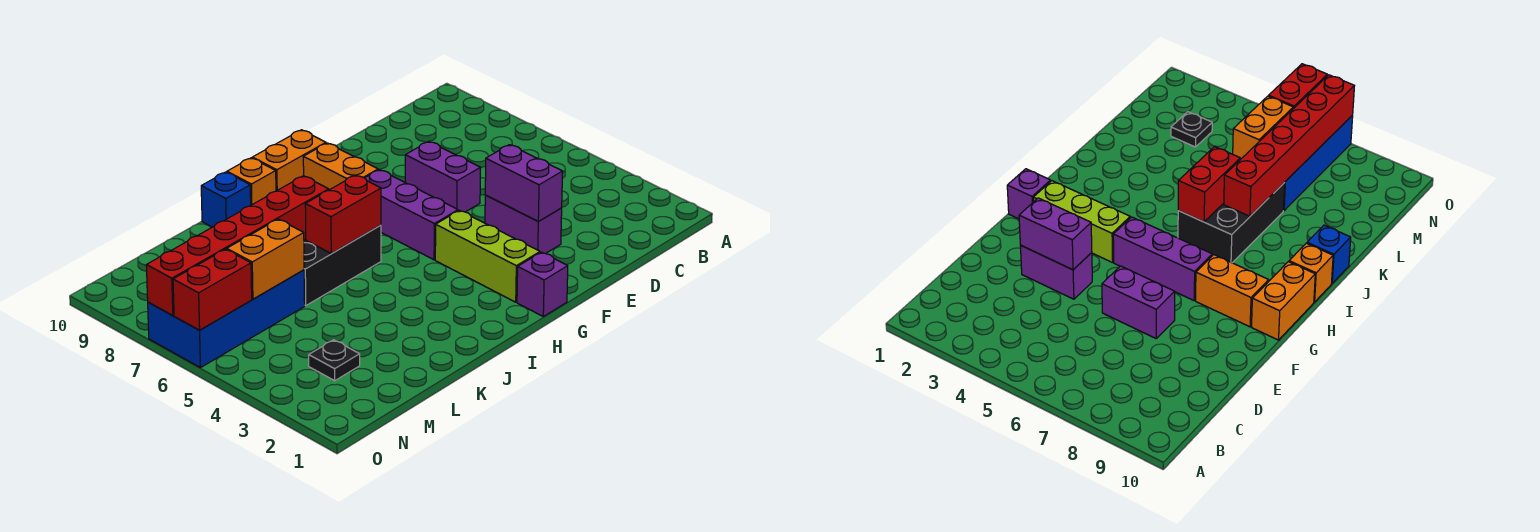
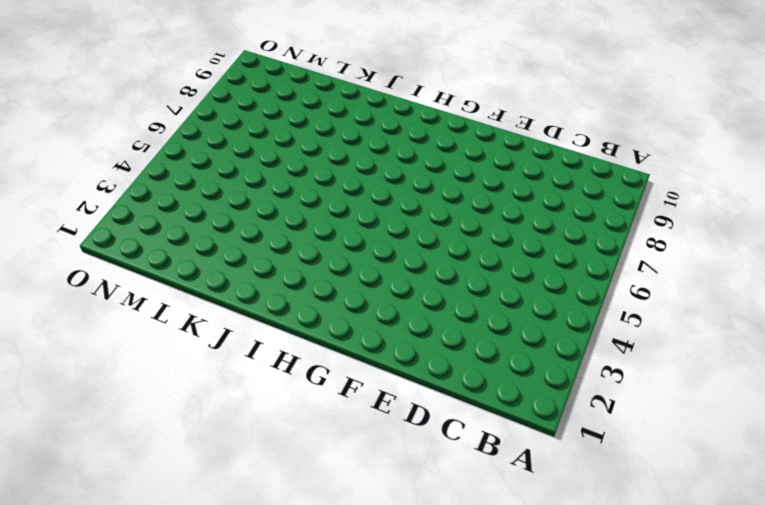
none -> purple 1x2 brick [485,195,562,254]
none -> purple 1x2 brick [405,141,481,212]
none -> purple 1x1 brick [517,252,568,316]

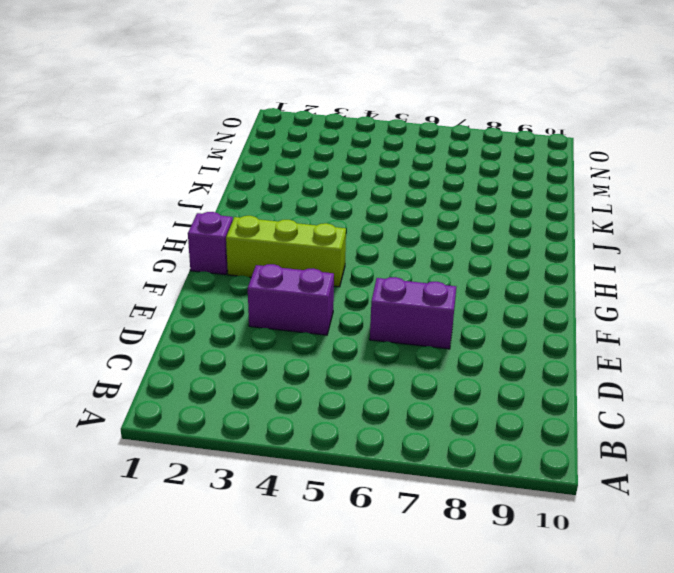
none -> purple 1x3 brick [365,170,458,260]
none -> orange 1x2 brick [303,143,378,190]
none -> orange 1x2 brick [252,130,326,191]

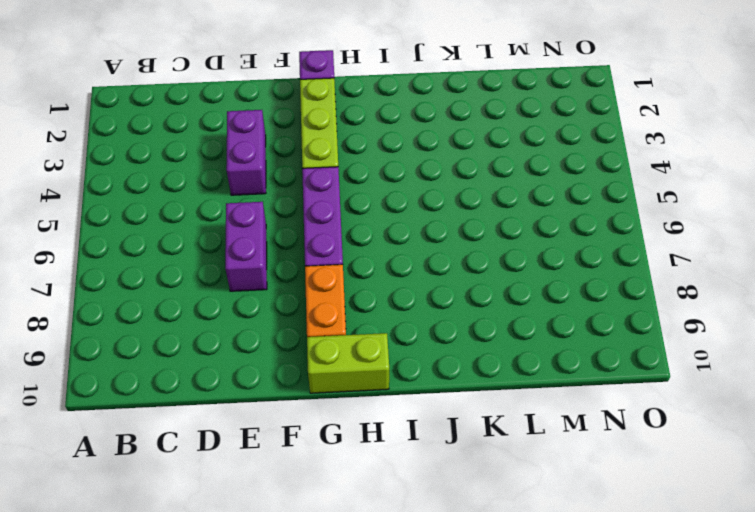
lime 1x2 brick [307,333,389,393] -> orange 1x2 brick [252,130,326,191]
none -> black 2x3 brick [304,225,381,305]
none -> orange 1x1 brick [227,158,276,205]
none -> blue 1x1 brick [201,172,251,227]

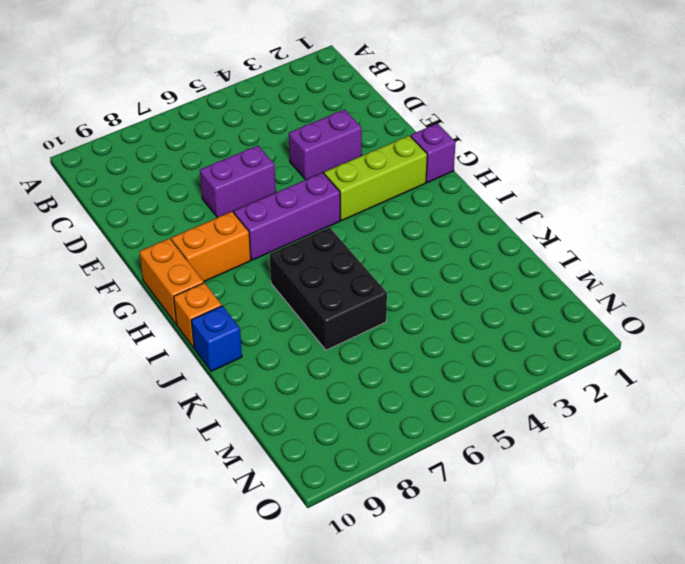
none -> blue 2x4 brick [148,270,305,368]
none -> black 1x1 plate [309,340,360,381]
none -> purple 1x2 brick [485,145,563,222]

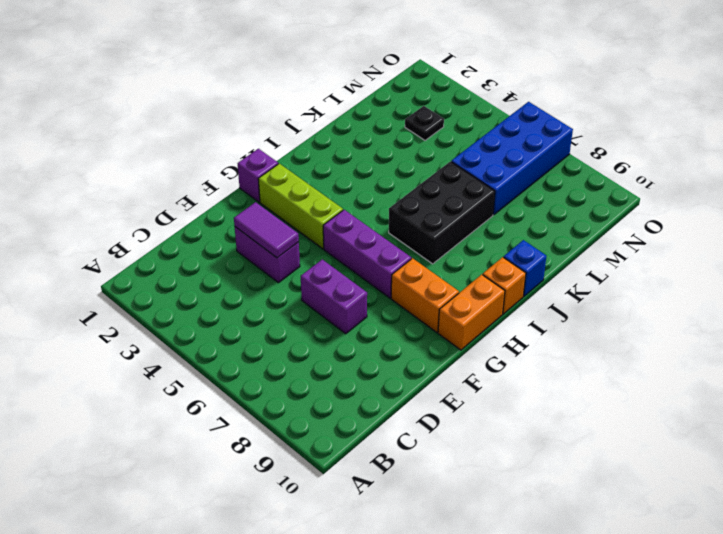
purple 1x2 tile [234,202,299,258] -> purple 1x2 brick [485,145,563,222]
none -> red 1x2 brick [305,175,381,254]
none -> red 1x6 brick [146,176,329,316]
none -> orange 1x2 brick [227,219,304,299]

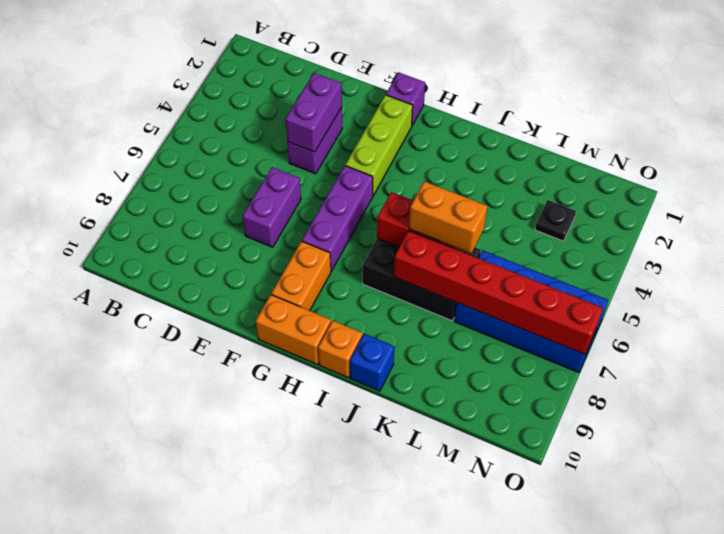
orange 1x2 brick [409,181,487,253] -> orange 1x2 brick moved to [227,219,304,299]
none -> red 1x2 brick [173,249,252,330]

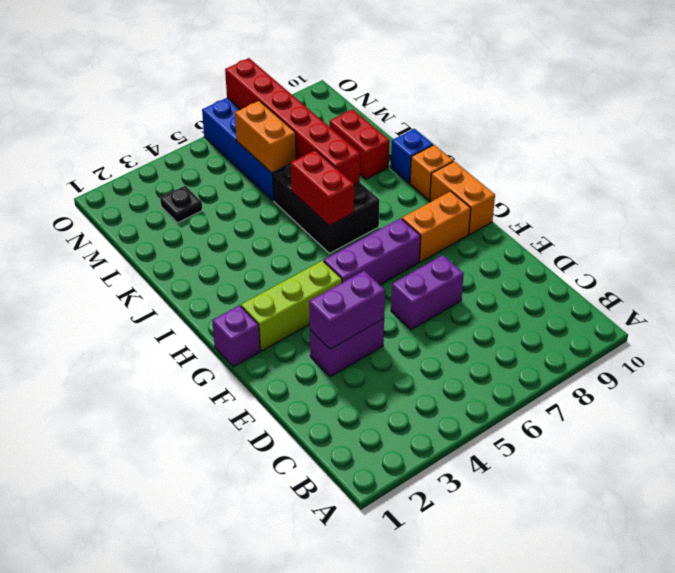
red 1x2 brick [330,109,390,179] -> red 1x2 brick moved to [173,249,252,330]

